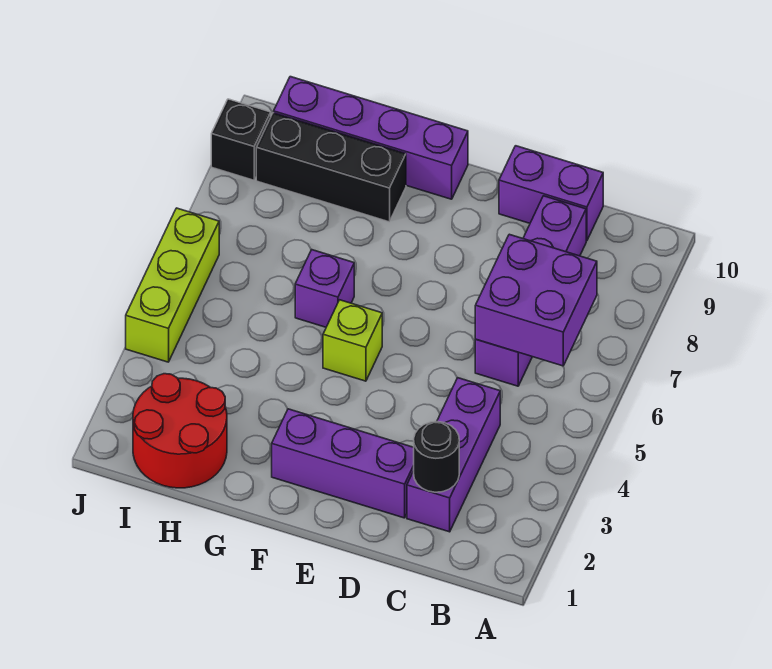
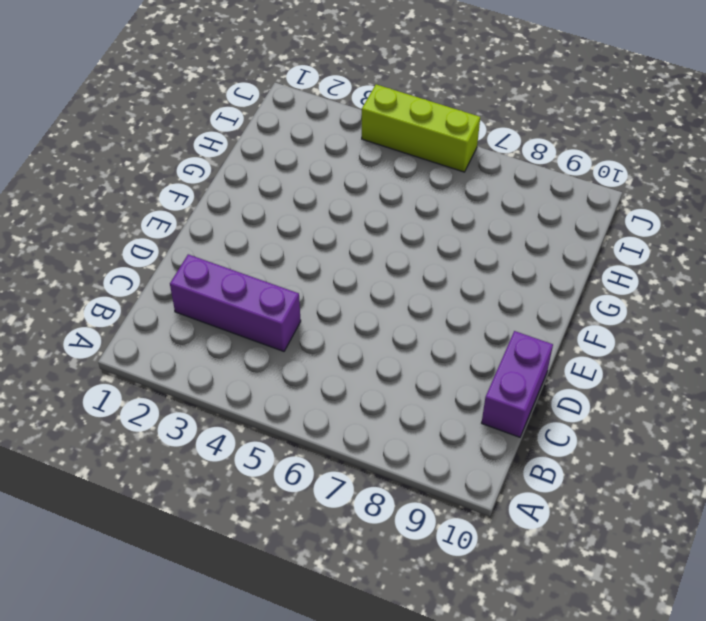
none -> purple 1x4 brick [475,196,586,386]
none -> purple 1x3 brick [272,409,414,518]
none -> lime 1x1 brick [323,300,382,381]

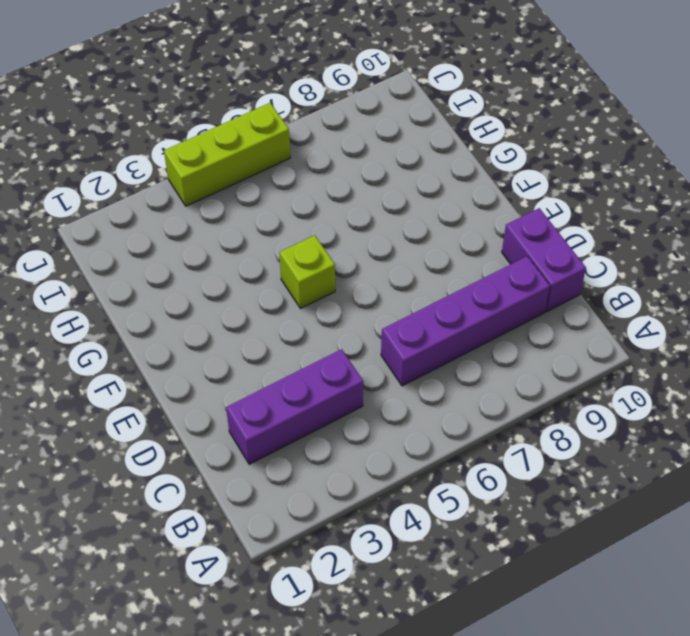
none -> purple 1x3 brick [272,409,414,518]
none -> purple 1x4 brick [274,77,468,199]
none -> purple 1x1 brick [295,250,354,327]

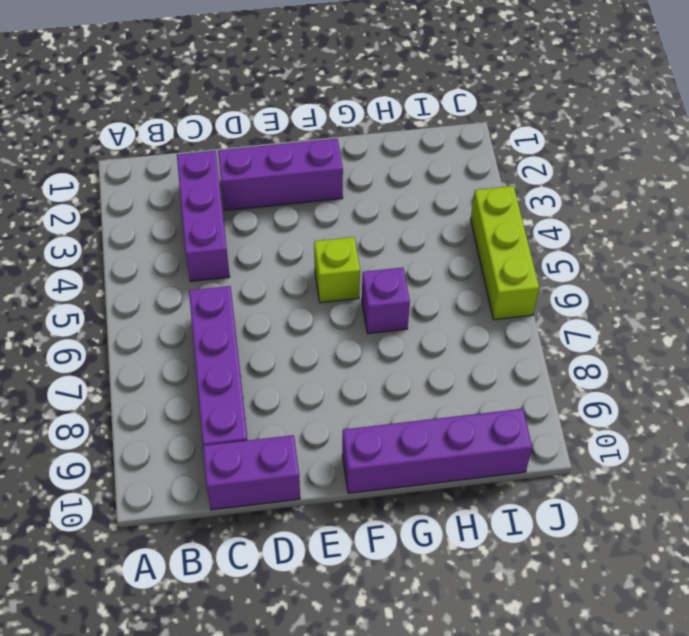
none -> black 1x3 brick [256,113,406,222]
none -> red 2x2 round brick [133,374,227,488]
none -> black 1x1 brick [211,99,271,180]

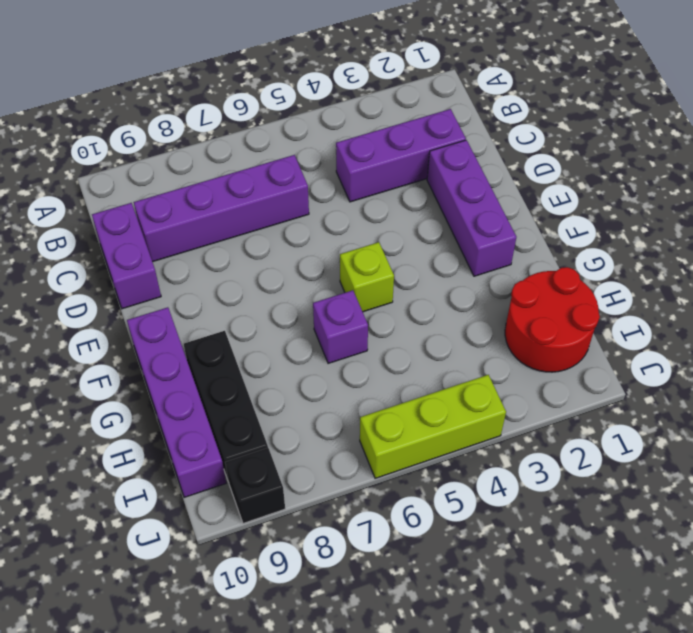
none -> purple 2x2 brick [475,234,597,366]
none -> black 1x1 round brick [414,422,459,492]

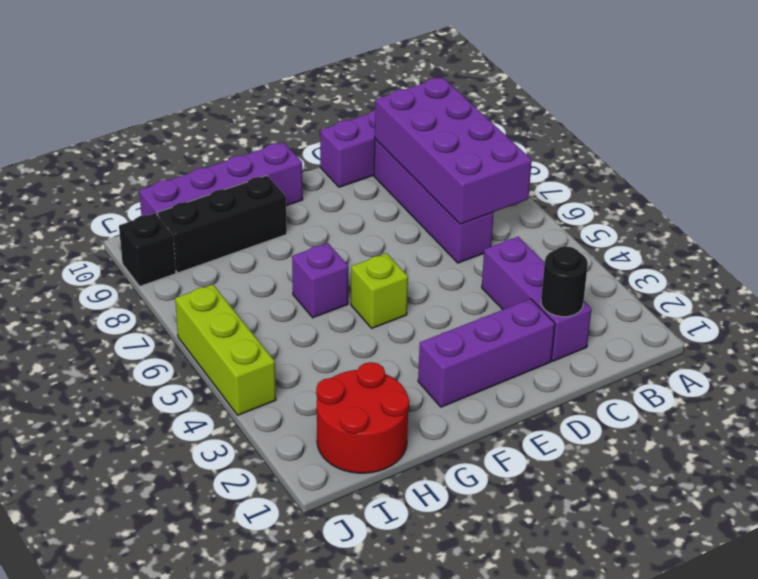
purple 2x4 brick [375,77,532,224] -> purple 2x2 brick [475,234,597,366]

